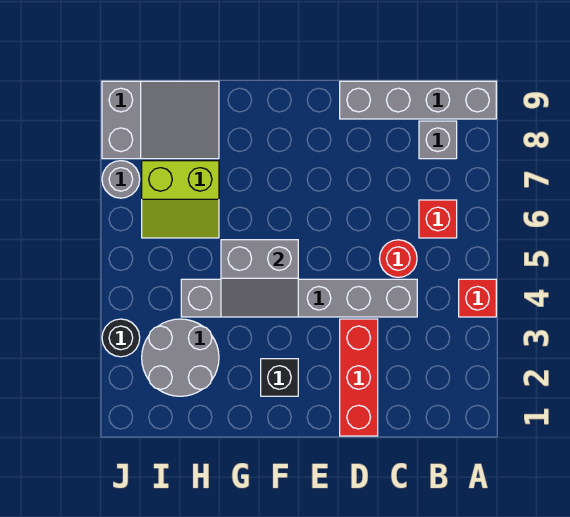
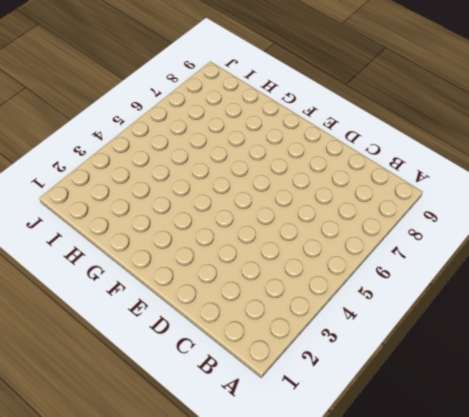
none -> red 1x1 brick [459,279,496,317]
none -> grey 1x4 brick [340,81,496,119]
none -> red 1x1 brick [419,200,457,238]

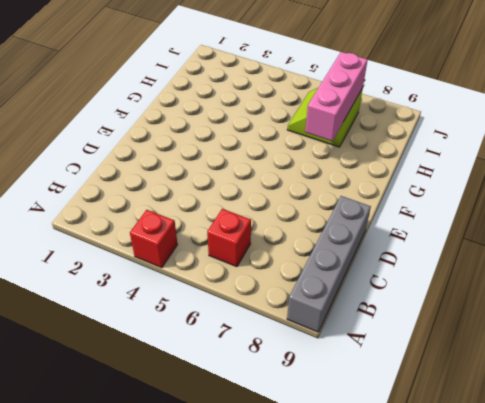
pink 1x3 brick [305,52,368,141] -> none
none -> grey 1x1 brick [419,121,457,159]
none -> grey 1x6 brick [181,279,417,317]
none -> red 1x1 round brick [379,240,417,277]

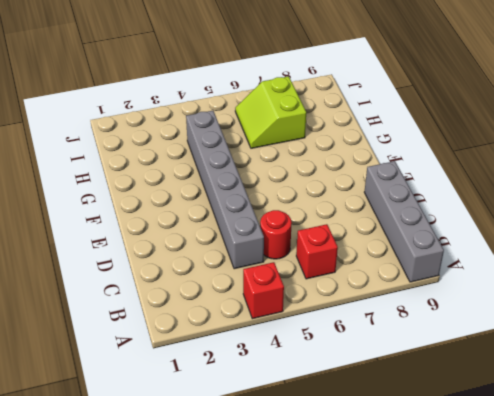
none -> grey 1x1 brick [419,121,457,159]
none -> red 1x3 brick [340,319,378,436]
none -> black 1x1 brick [261,359,298,396]

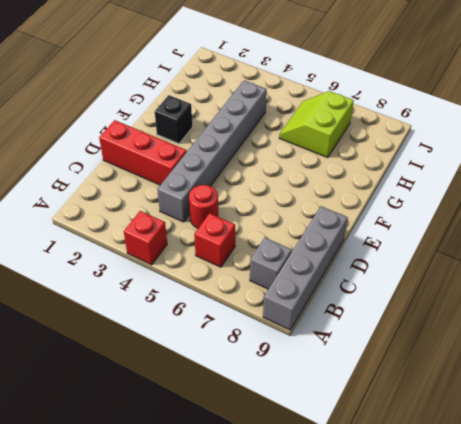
none -> grey 2x2 round brick [142,319,219,396]
none -> grey 2x3 slope [102,81,219,159]
none -> black 1x1 round brick [102,319,140,357]

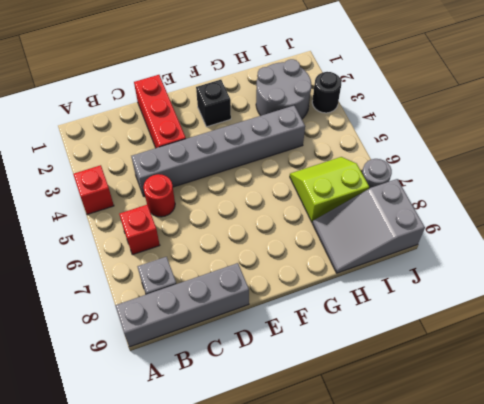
none -> grey 2x2 slope [221,240,298,317]

